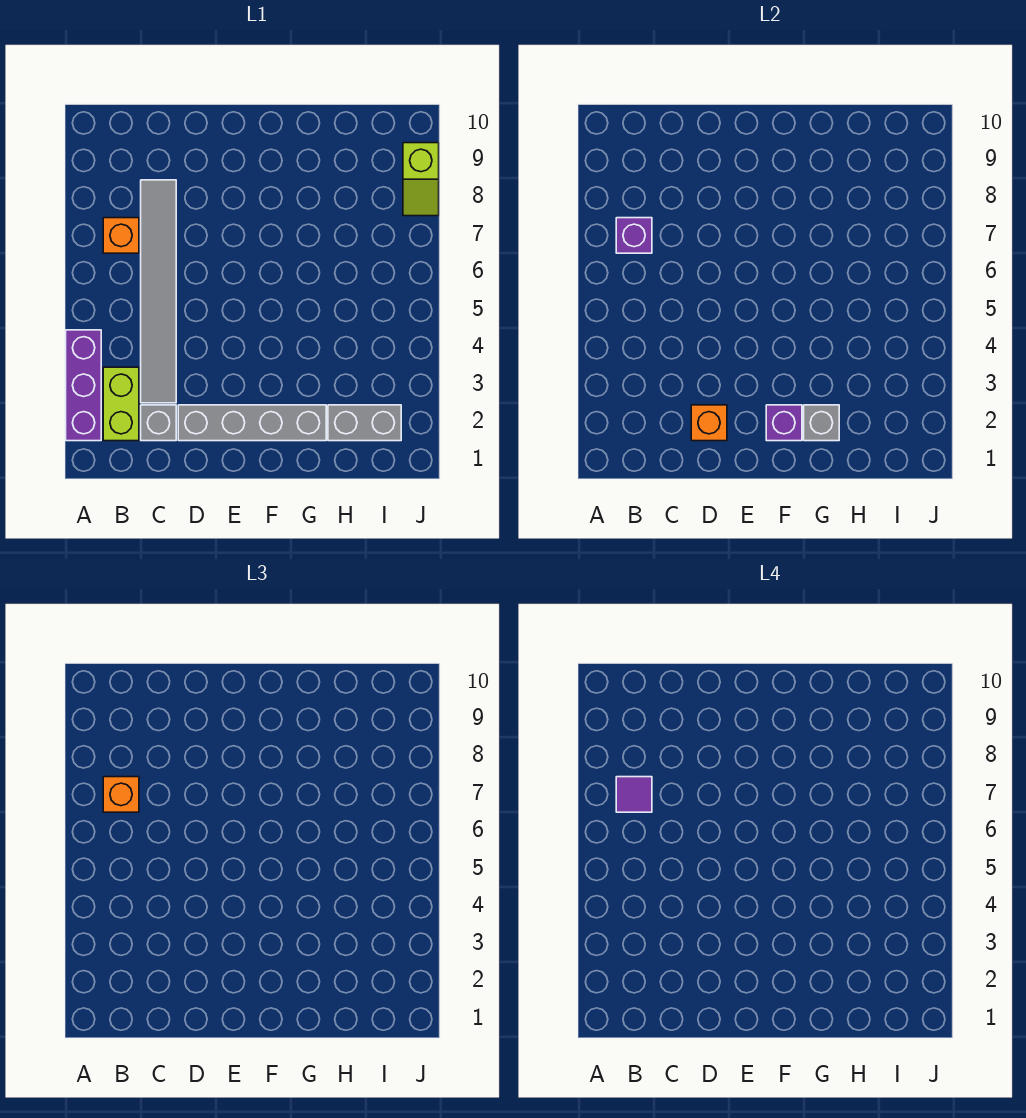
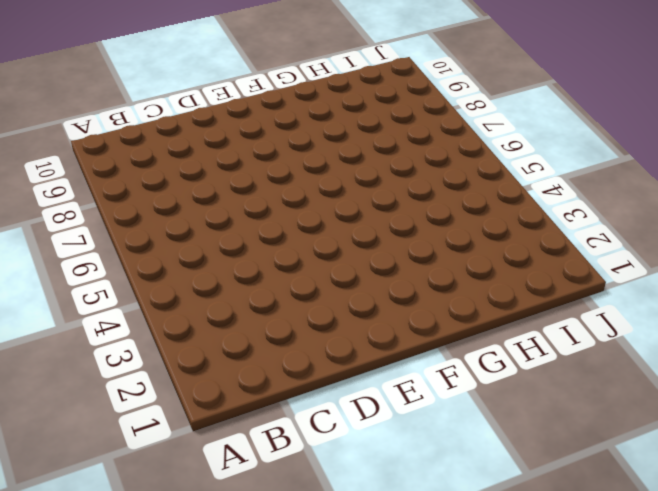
none -> purple 1x3 brick [66,330,101,441]
none -> lime 1x2 brick [103,367,139,441]
none -> orange 1x1 brick [103,218,139,253]

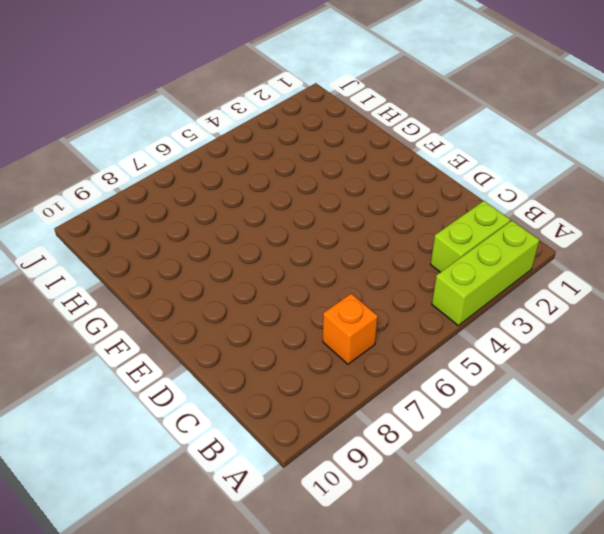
lime 1x3 brick [432,221,540,325] -> purple 1x3 brick [66,330,101,441]
none -> grey 1x1 brick [141,405,176,441]
none -> grey 1x6 tile [141,180,176,403]
none -> grey 1x4 brick [178,405,326,441]

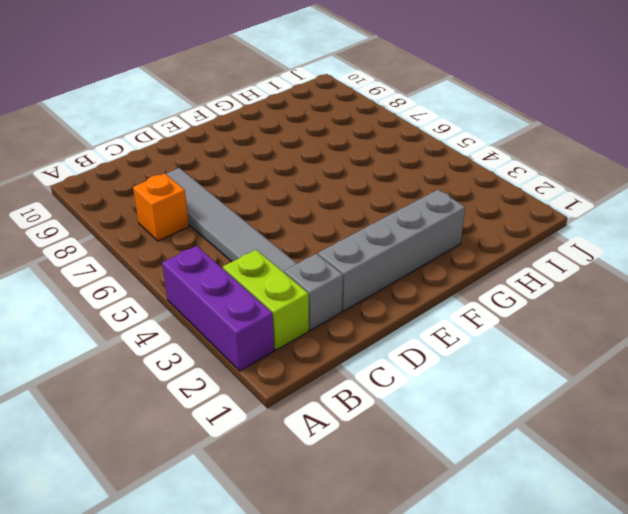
none -> grey 1x2 brick [328,405,401,441]
none -> lime 1x2 slope [403,143,439,216]
none -> purple 1x1 brick [616,218,652,253]

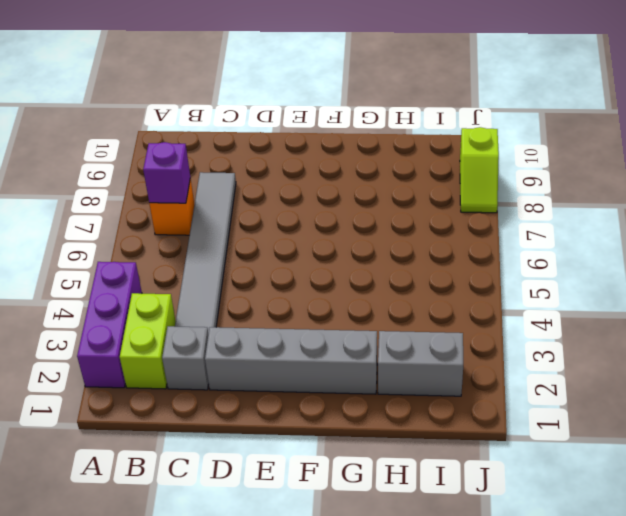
none -> orange 1x1 brick [691,405,727,441]
none -> purple 1x1 brick [766,405,802,441]
none -> grey 1x1 brick [804,405,839,441]

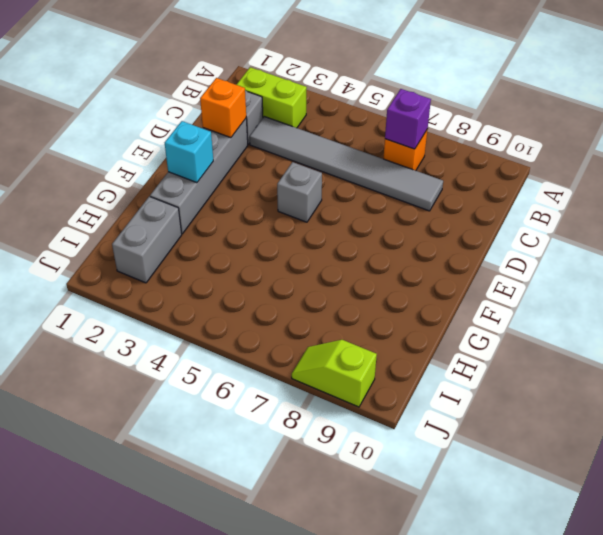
grey 1x1 brick [277,162,322,222] -> grey 1x1 brick moved to [804,405,839,441]
cyan 1x1 brick [165,121,213,183] -> purple 1x1 brick [766,405,802,441]
none -> purple 1x3 brick [66,330,101,441]
none -> orange 1x1 brick [103,777,139,812]
none -> purple 1x1 tile [616,777,652,812]

